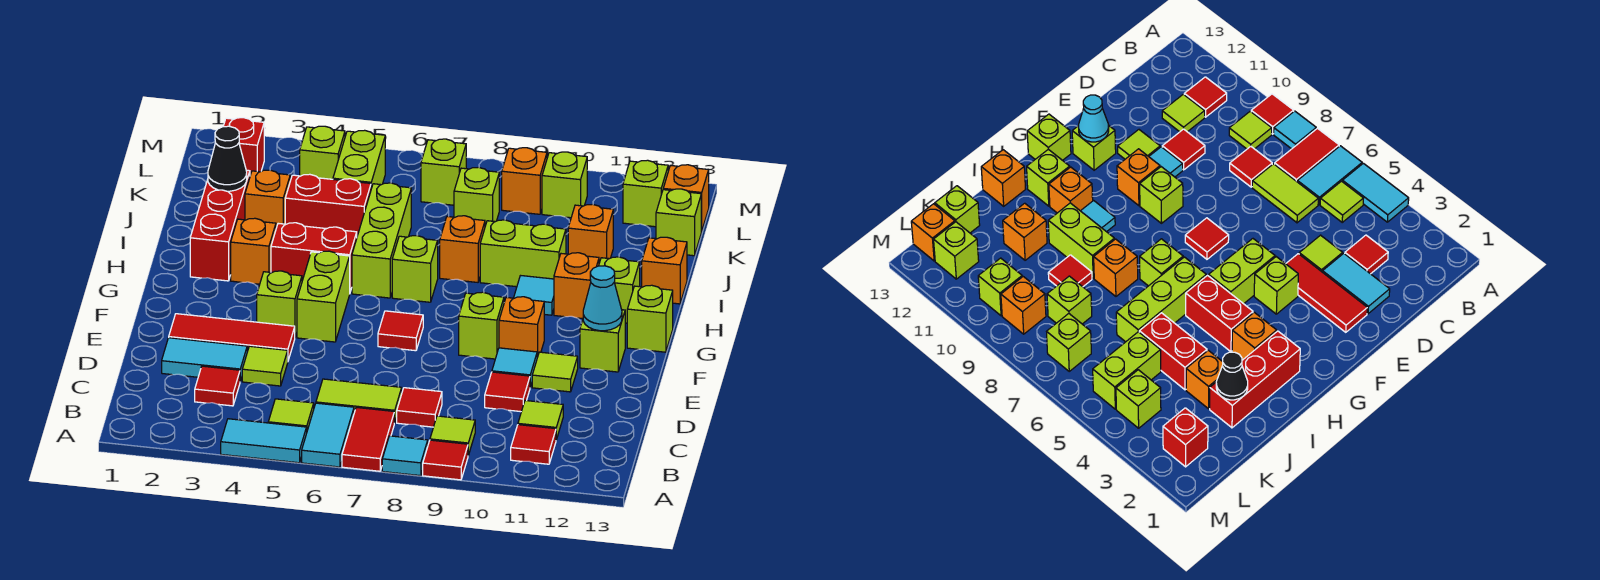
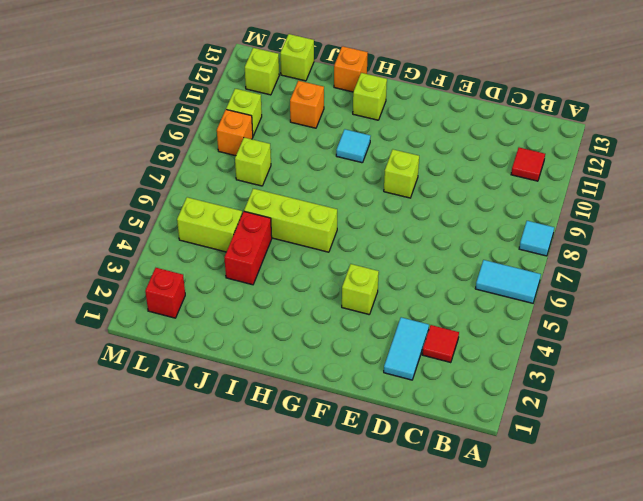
none -> cyan 1x2 tile [221,419,307,463]
none -> red 1x2 tile [342,407,394,471]
none -> red 1x1 tile [423,440,468,480]
none -> lime 1x1 tile [268,399,314,430]

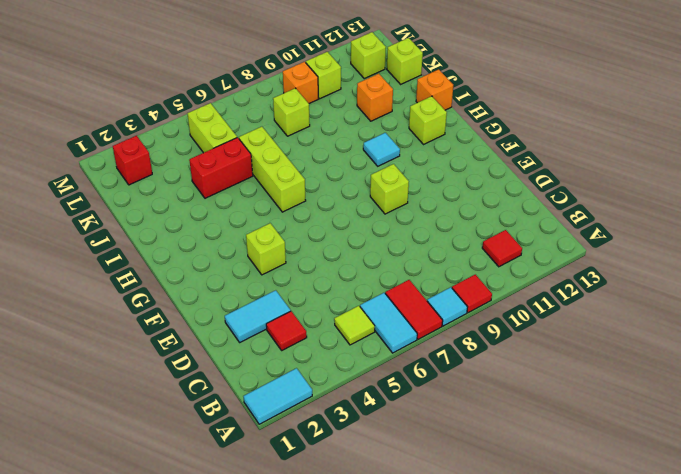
cyan 1x2 tile [244,368,312,424] -> cyan 1x2 tile moved to [221,419,307,463]
none -> lime 1x1 tile [430,416,475,455]
none -> lime 1x2 tile [316,379,402,423]
none -> red 1x1 tile [397,388,442,427]
none -> lime 1x1 tile [518,400,563,440]

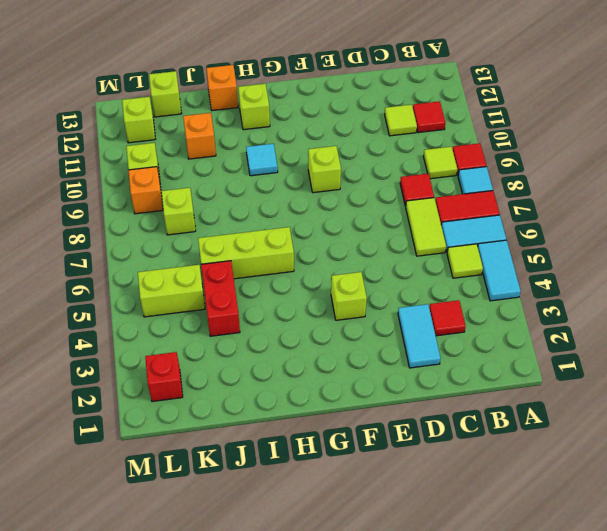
none -> lime 1x1 tile [242,346,288,386]
none -> red 1x1 tile [485,372,530,412]
none -> red 1x3 tile [169,314,295,360]
none -> cyan 1x1 tile [492,348,537,387]

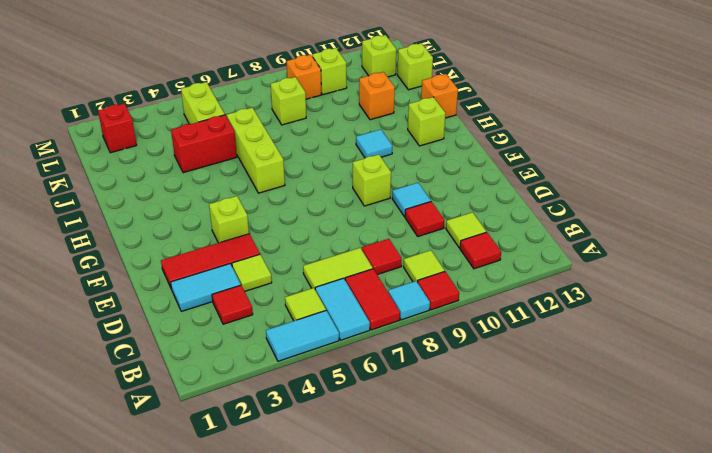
none -> lime 1x1 tile [532,352,578,392]
none -> lime 1x2 brick [297,251,350,342]
none -> red 1x1 tile [378,311,423,351]
none -> orange 1x1 brick [499,297,544,357]

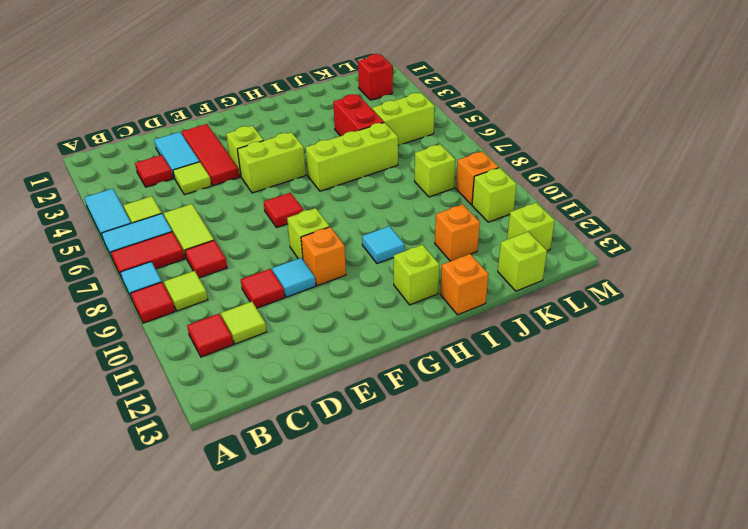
none -> lime 1x1 tile [532,352,578,392]
none -> lime 1x1 brick [580,310,625,372]
none -> lime 1x1 brick [627,285,673,352]
none -> red 1x3 brick [190,170,250,281]

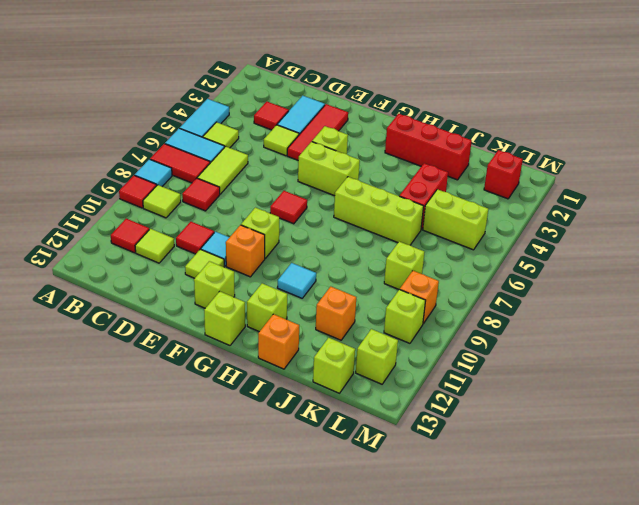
none -> orange 1x1 brick [231,218,276,284]
none -> red 1x2 brick [271,223,357,292]
none -> lime 1x1 brick [392,236,438,302]
none -> orange 1x1 brick [554,253,599,319]

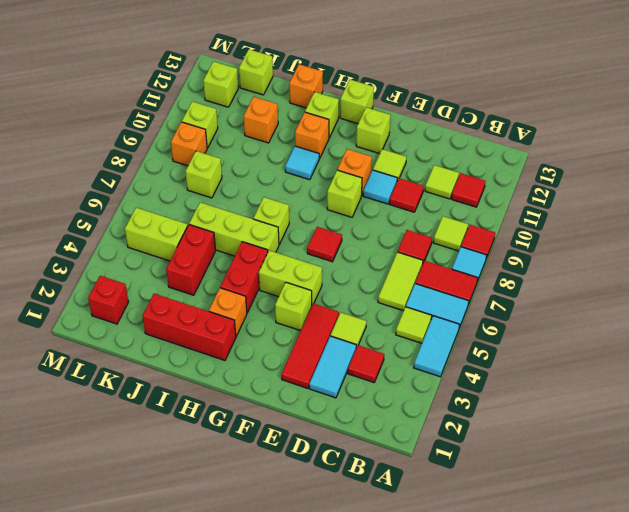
none -> orange 1x1 brick [440,216,485,282]
none -> lime 1x2 brick [480,220,566,287]
none -> orange 1x1 brick [245,170,290,228]
none -> red 1x1 tile [1048,255,1092,287]

